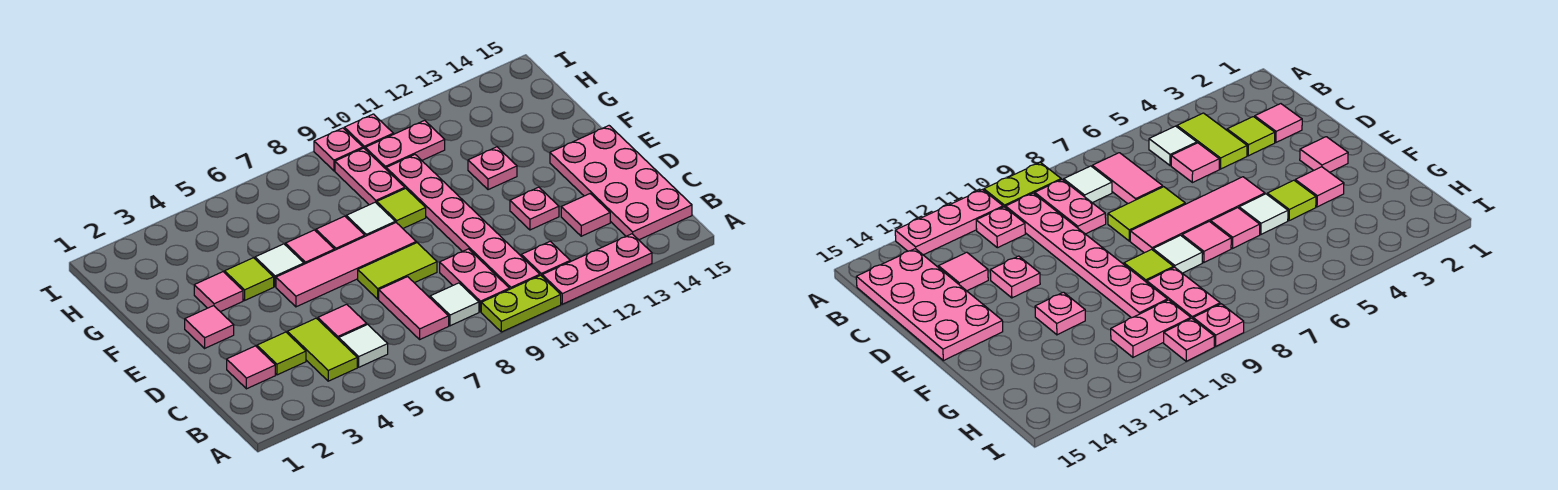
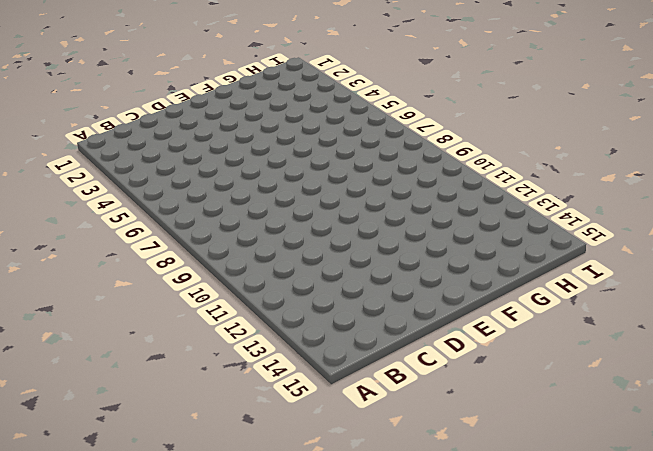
none -> lime 1x2 plate [481,275,561,332]
none -> pink 1x3 plate [542,234,652,304]
none -> lime 1x2 tile [287,318,357,381]
none -> white 1x1 tile [339,324,388,367]

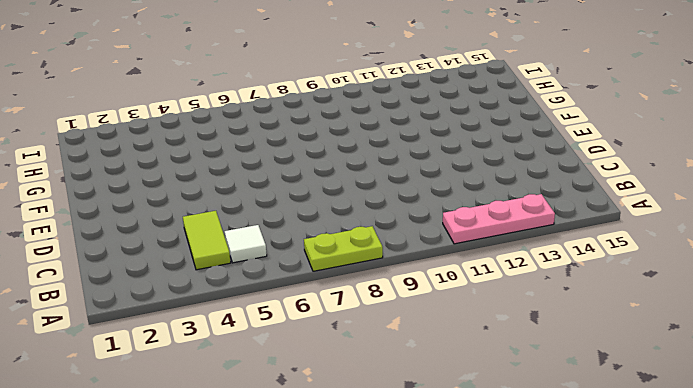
lime 1x2 plate [304,226,383,271] -> lime 1x2 plate moved to [481,275,561,332]
none -> pink 1x2 tile [379,277,449,339]
none -> white 1x1 tile [430,283,479,326]
none -> pink 1x2 plate [440,249,509,312]
none -> pink 1x6 plate [386,155,540,289]

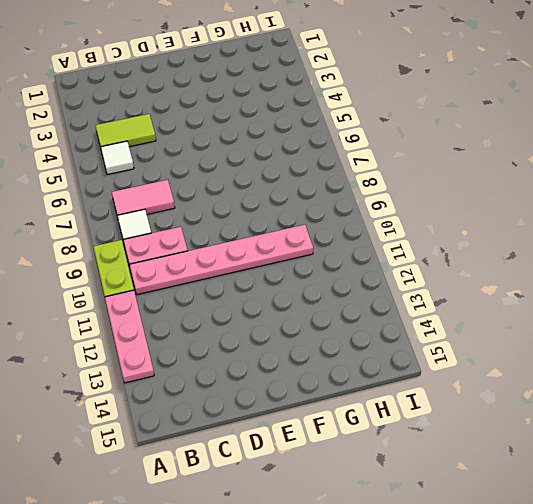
none -> pink 1x1 plate [521,241,570,276]
none -> pink 2x4 plate [550,126,692,240]
none -> pink 1x1 tile [227,346,275,389]
none -> lime 1x1 tile [257,332,306,375]

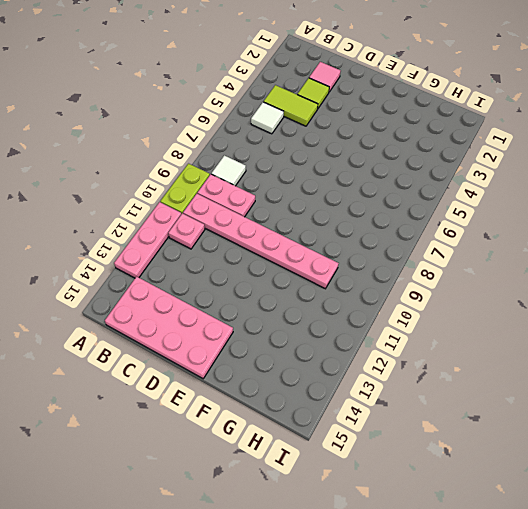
none -> pink 1x2 tile [379,277,449,339]
none -> pink 1x1 tile [318,304,367,339]
none -> pink 1x1 tile [561,194,610,236]
none -> lime 1x2 tile [358,243,437,299]

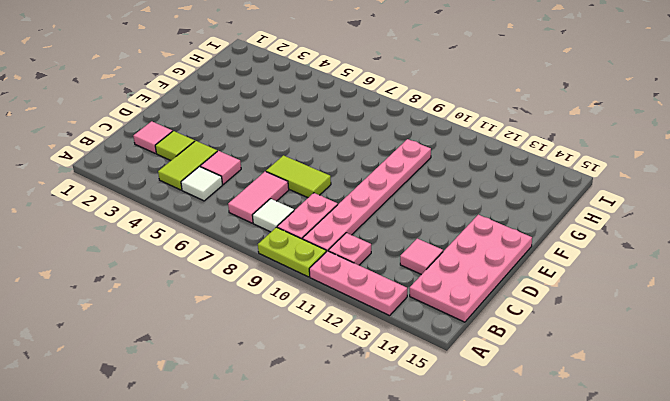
none -> pink 1x1 plate [510,187,559,230]
none -> pink 1x1 tile [185,306,234,348]
none -> pink 1x4 tile [276,223,416,307]
none -> pink 1x1 tile [194,272,243,312]

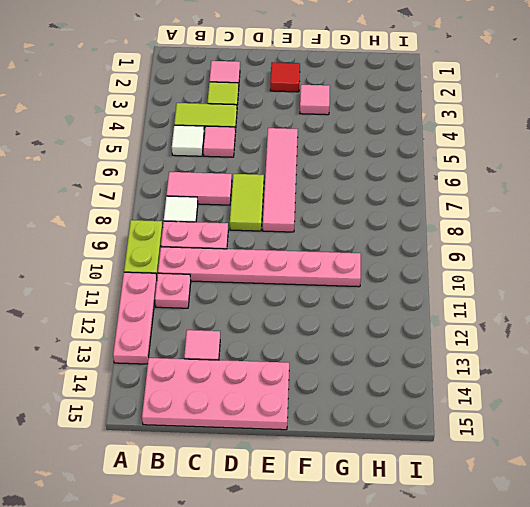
red 1x1 tile [270,62,300,92] -> pink 1x1 tile [185,306,234,348]
none -> pink 1x1 plate [510,187,559,230]
none -> lime 1x1 tile [225,258,274,300]
none -> white 1x1 tile [255,244,304,287]
none -> pink 1x1 tile [285,230,334,264]

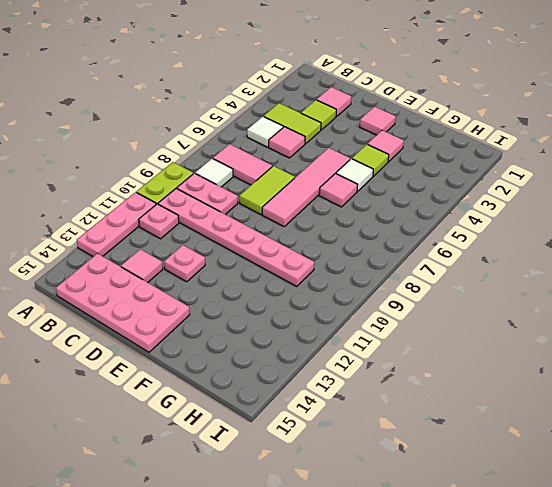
none -> pink 1x1 tile [316,216,365,250]
none -> white 1x1 tile [346,202,395,236]
none -> lime 1x1 tile [377,188,426,228]
none -> pink 1x1 plate [468,147,517,190]

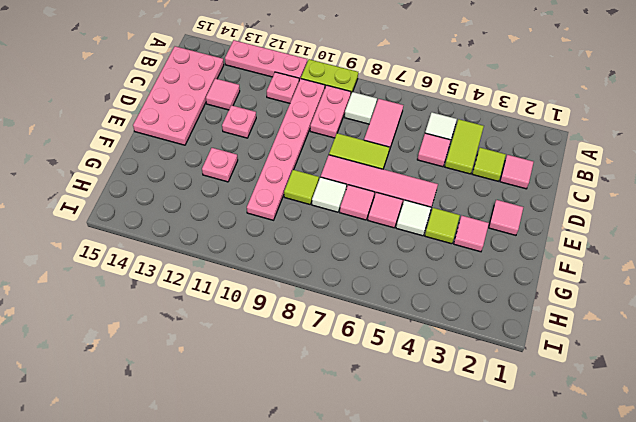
none -> pink 1x2 plate [335,148,405,205]
none -> pink 1x2 plate [365,120,445,169]
none -> pink 1x1 plate [314,128,363,171]
none -> pink 1x1 plate [344,114,393,149]

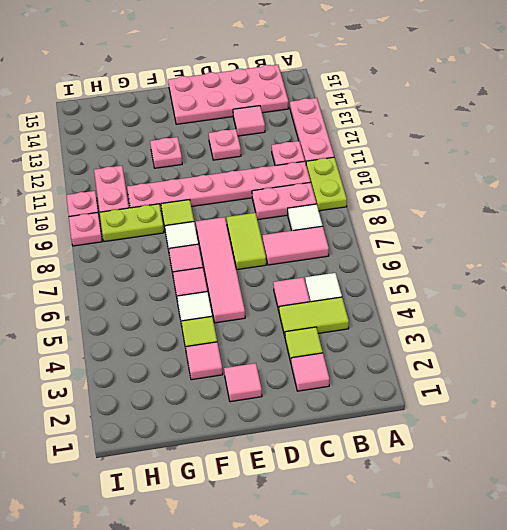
lime 1x2 plate [100,204,164,242] -> pink 1x2 plate [335,148,405,205]

